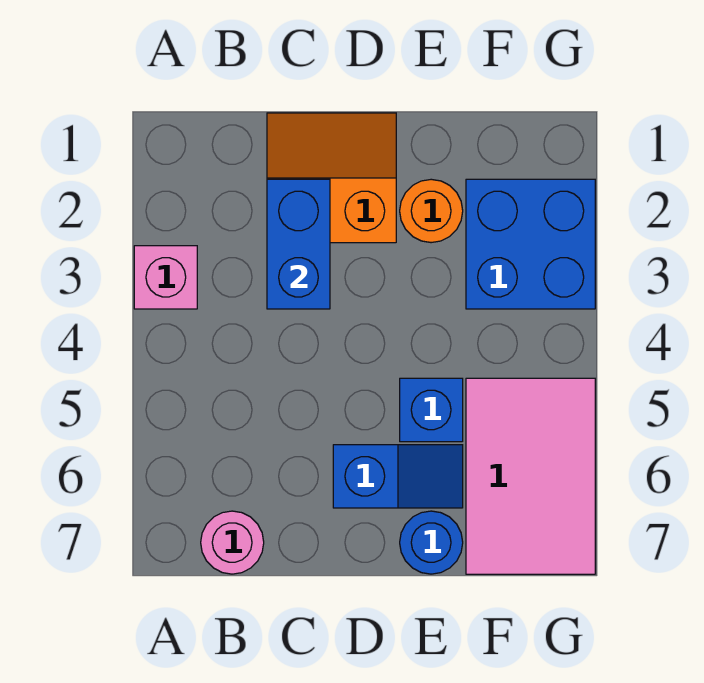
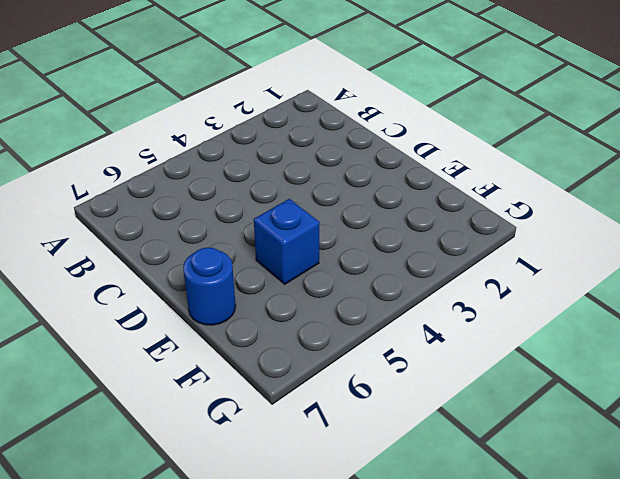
none -> pink 1x1 brick [134,246,197,309]
none -> pink 1x1 round brick [201,511,264,574]

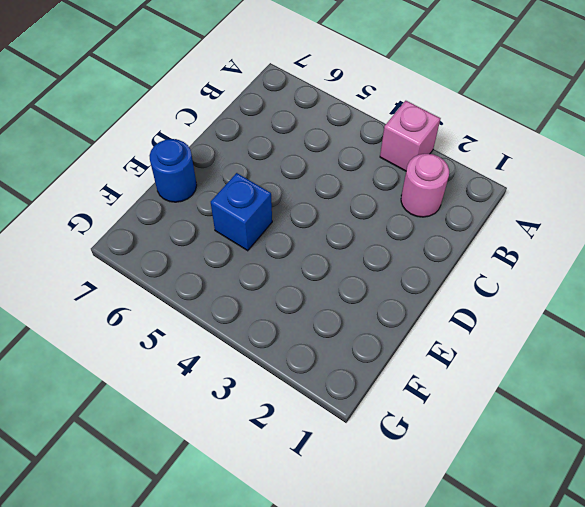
pink 1x1 round brick [401,154,449,217] -> pink 1x1 round brick moved to [201,511,264,574]
none -> orange 2x2 slope [267,113,396,243]
none -> blue 1x2 slope [333,445,463,508]

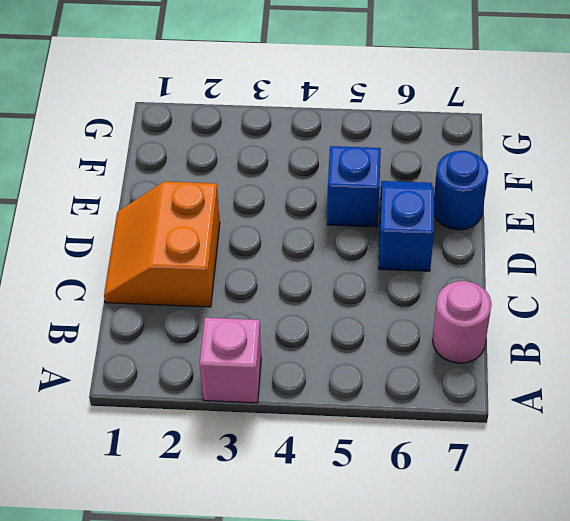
none -> orange 1x1 round brick [400,179,463,243]
none -> blue 2x2 brick [466,179,595,309]

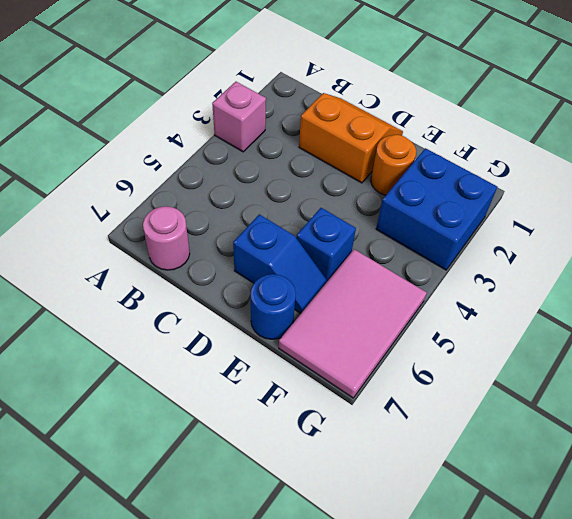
none -> blue 1x2 brick [267,179,330,309]

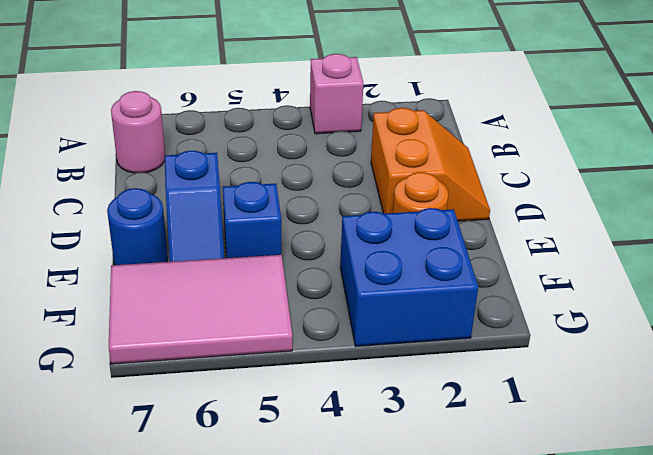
none -> blue 1x2 brick [267,179,330,309]

